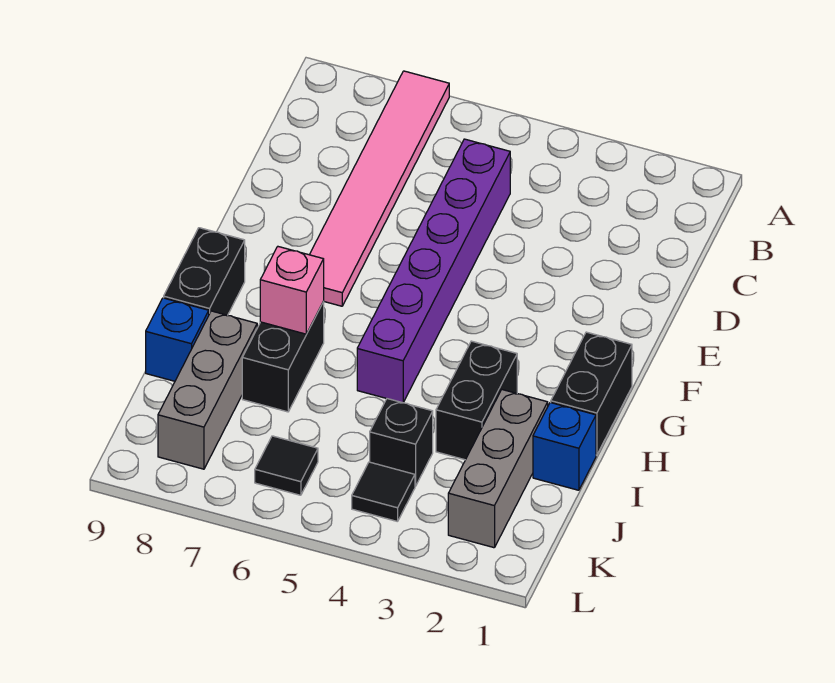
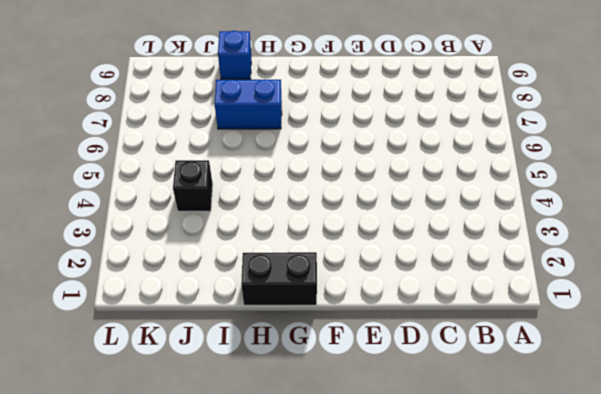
blue 1x2 brick [215,79,282,129] -> black 1x2 brick [242,301,324,412]
none -> pink 1x6 tile [310,71,449,306]
none -> purple 1x6 brick [357,139,510,403]
none -> black 1x2 brick [164,228,245,315]

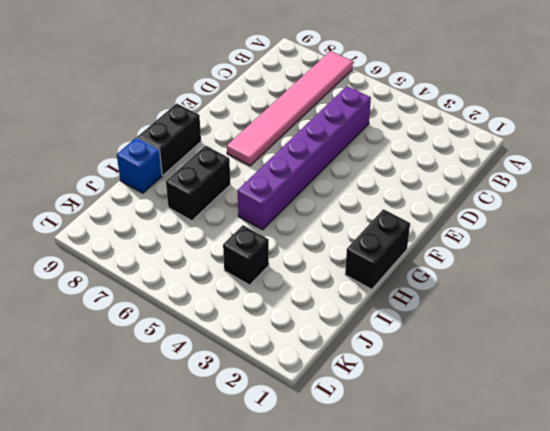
none -> black 1x2 brick [436,341,517,460]
none -> blue 1x1 brick [533,402,596,490]
none -> grey 1x3 brick [448,390,548,548]

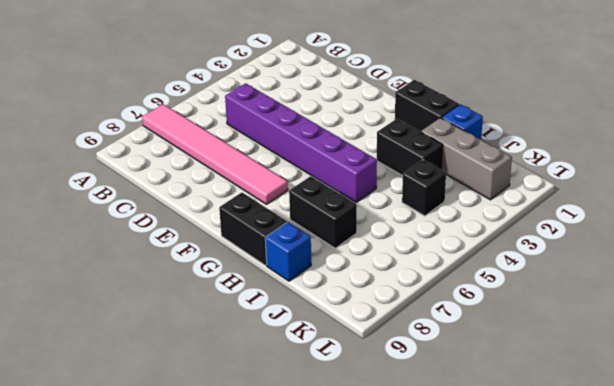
none -> grey 1x3 brick [158,311,257,469]
none -> black 1x1 tile [352,462,415,522]
none -> black 1x1 tile [255,436,318,495]

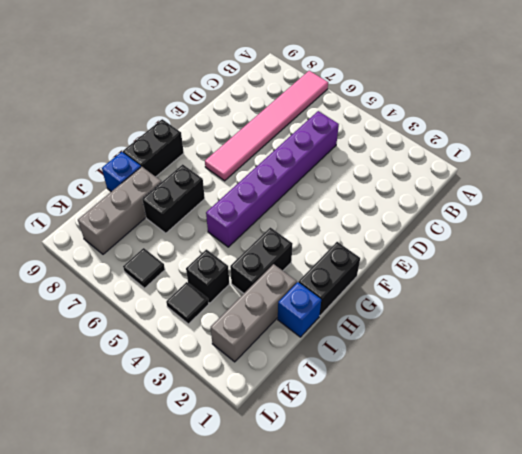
none -> pink 1x1 brick [260,247,324,334]

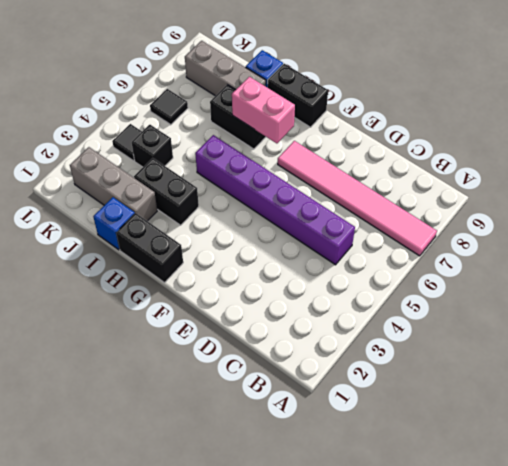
pink 1x2 brick [232,77,295,143] -> pink 1x1 brick [260,247,324,334]

